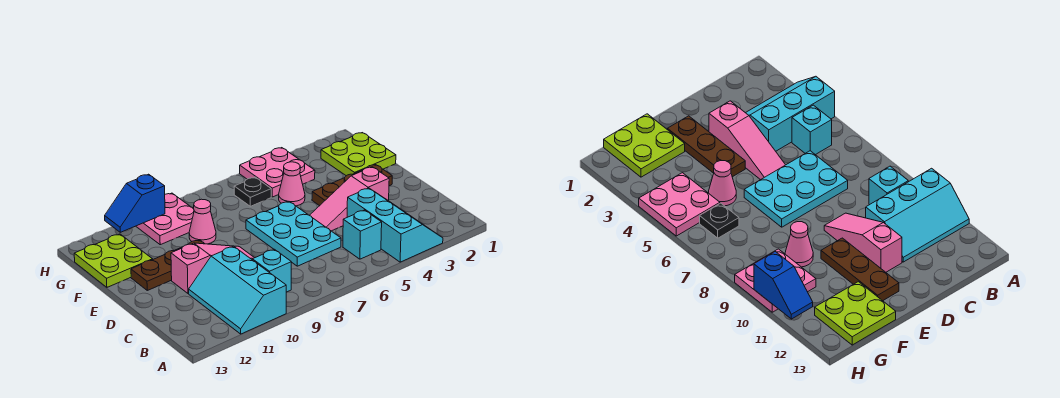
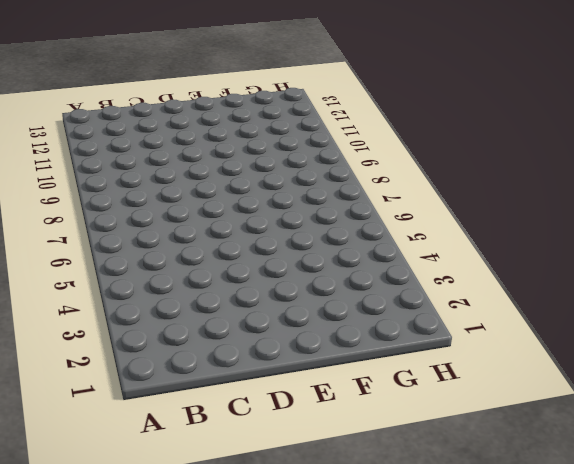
none -> cyan 2x3 slope [347,188,443,262]
none -> cyan 2x3 slope [189,246,286,334]
none -> cyan 1x1 brick [343,210,382,259]

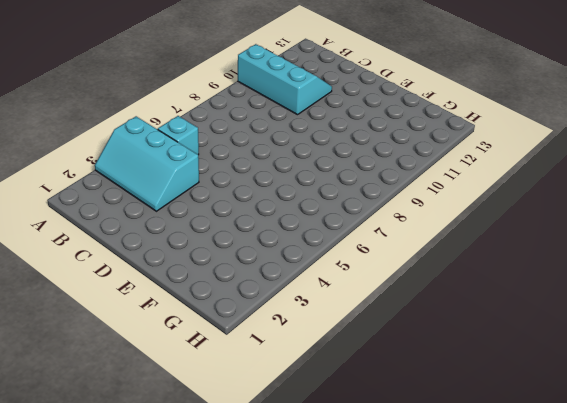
none -> cyan 1x1 brick [253,249,291,292]
none -> cyan 2x3 plate [246,202,341,266]
none -> pink 1x3 slope [310,167,389,231]

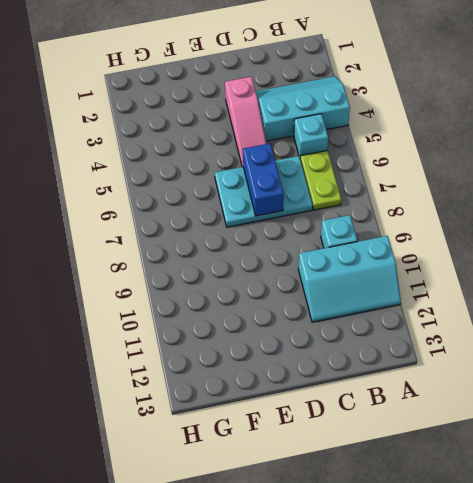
lime 1x2 plate [300,150,341,210] -> none
blue 1x2 brick [243,143,284,216] -> none
none -> pink 1x3 slope [171,243,254,293]
none -> brown 1x3 plate [312,165,392,206]
none -> brown 1x3 plate [131,240,204,290]

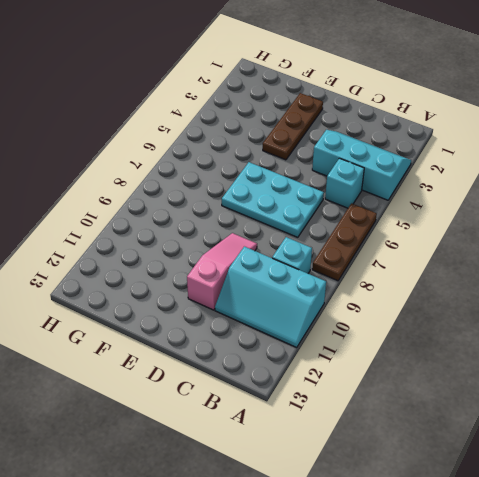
brown 1x3 plate [312,203,377,281] -> brown 1x3 plate moved to [131,240,204,290]
none -> pink 1x3 slope [310,167,389,231]
none -> lime 2x2 plate [321,133,396,176]
none -> pink 1x1 cone [279,162,305,206]

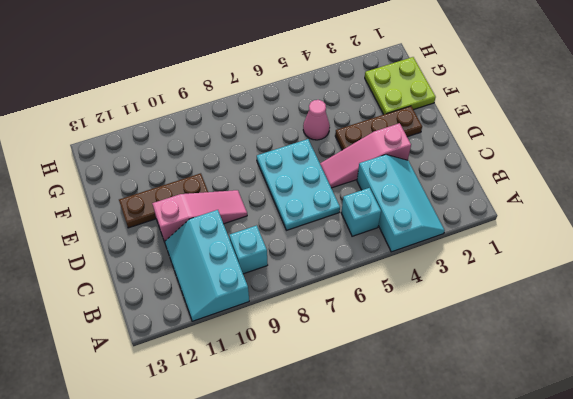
none -> pink 1x1 cone [189,199,216,244]
none -> lime 2x2 plate [74,234,153,287]
none -> pink 2x2 plate [240,148,315,197]

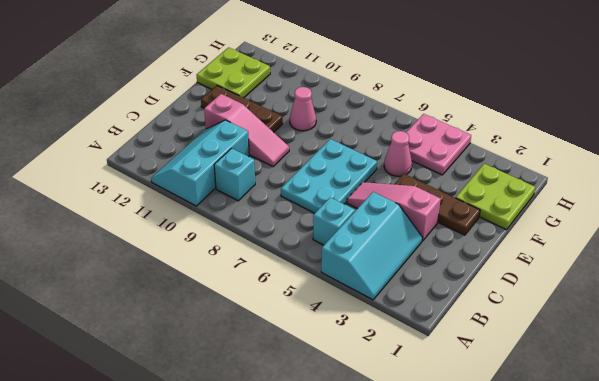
none -> black 1x1 plate [234,177,271,206]
none -> pink 2x2 plate [136,193,194,245]
none -> blue 1x2 slope [105,174,165,232]

